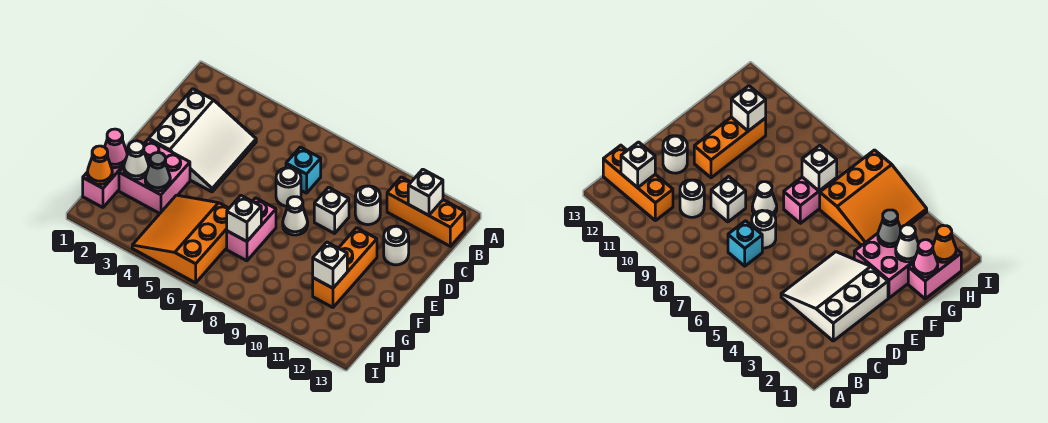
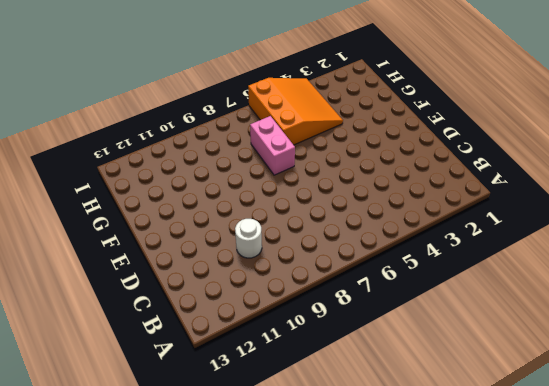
none -> orange 1x3 brick [387,177,465,246]
none -> white 3x3 slope [149,89,256,192]
none -> cyan 1x1 brick [286,147,321,193]

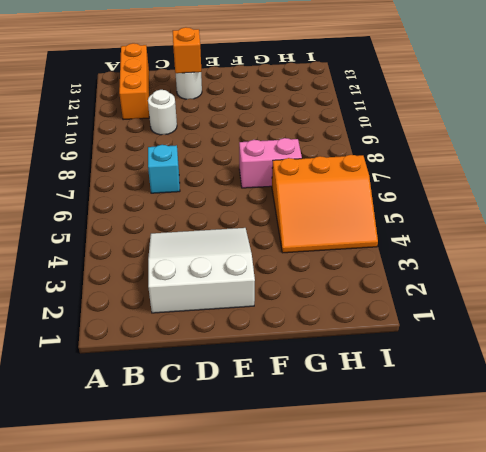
orange 1x1 brick [173,27,201,73] -> none
none -> white 1x1 round brick [276,168,301,206]
none -> white 1x1 brick [314,187,349,233]
none -> white 1x1 cone [283,197,308,235]

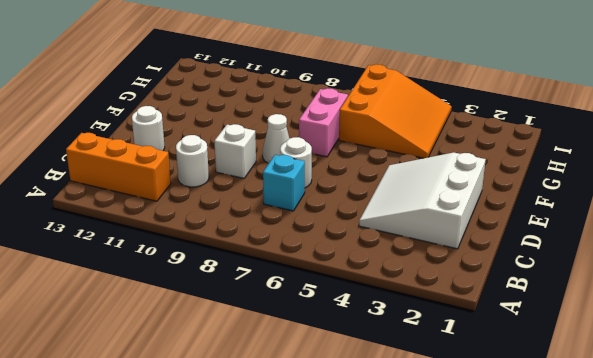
none -> orange 1x3 brick [313,228,377,307]
none -> pink 2x2 brick [119,139,190,213]
none -> pink 1x2 brick [83,153,128,207]

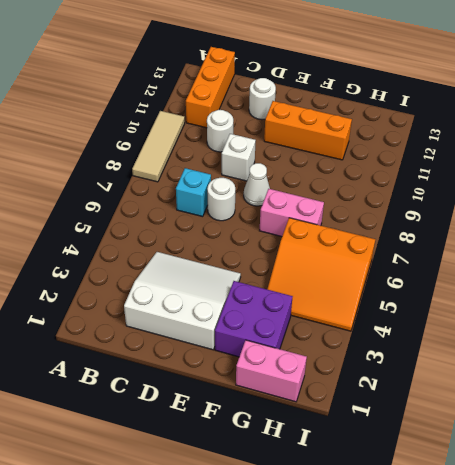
tan 1x3 tile [132,111,185,182] -> none
purple 2x2 brick [215,281,293,357] -> pink 2x2 brick [119,139,190,213]
none -> white 1x1 brick [408,169,443,215]
none -> pink 1x1 cone [105,129,127,168]
none -> white 1x1 cone [124,141,149,179]

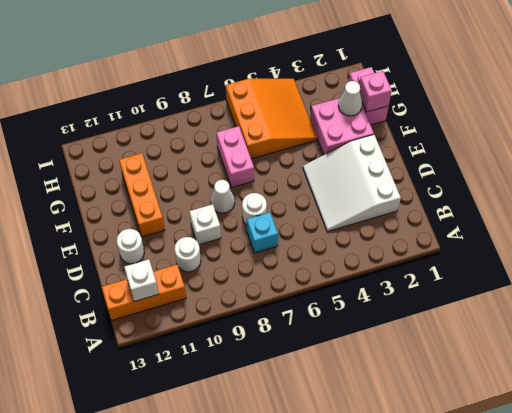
pink 1x1 brick [360,71,392,112] -> pink 1x1 cone [105,129,127,168]
none -> grey 1x1 cone [145,152,170,191]
none -> white 1x1 brick [227,195,261,241]
none -> white 1x1 brick [313,242,347,288]

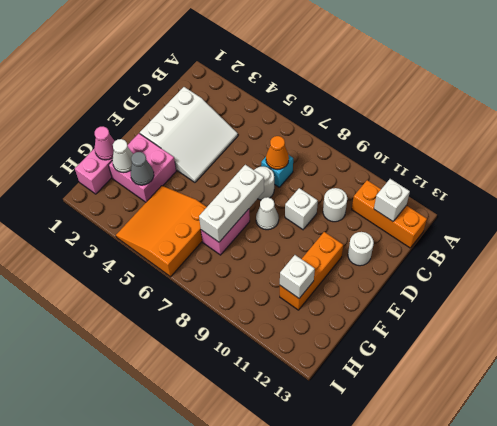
orange 1x1 cone [266,136,289,170] -> orange 1x1 cone moved to [87,146,112,184]
white 1x3 brick [199,165,264,242] -> white 1x1 brick [227,195,261,241]

